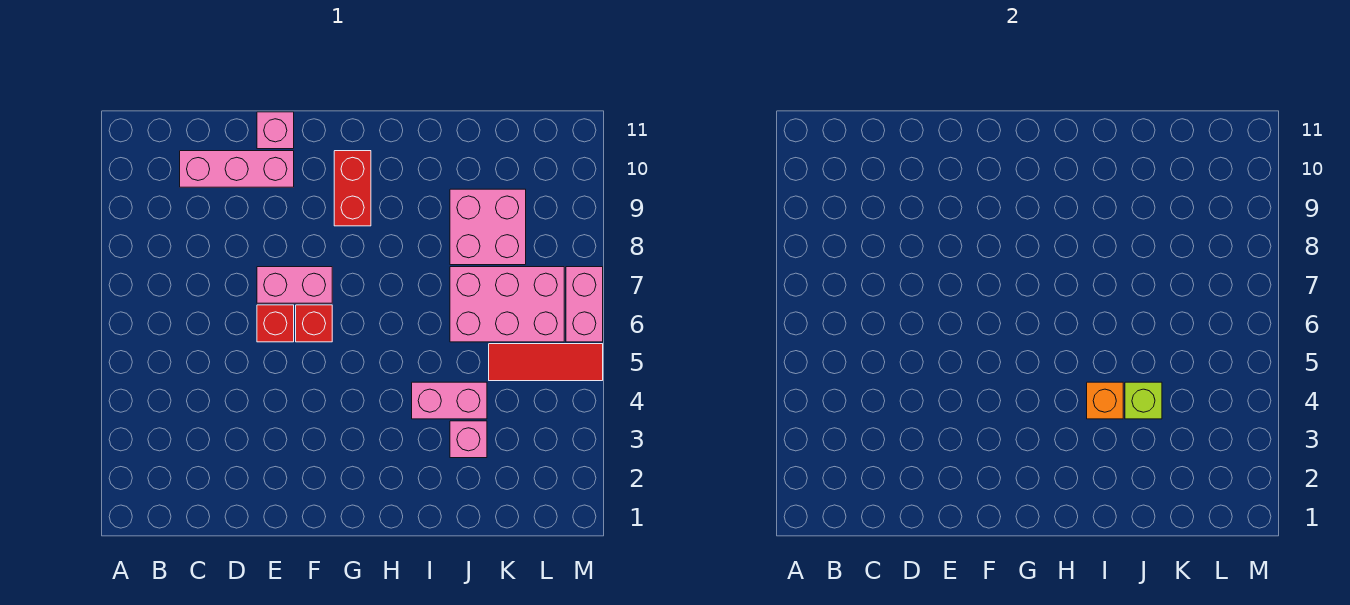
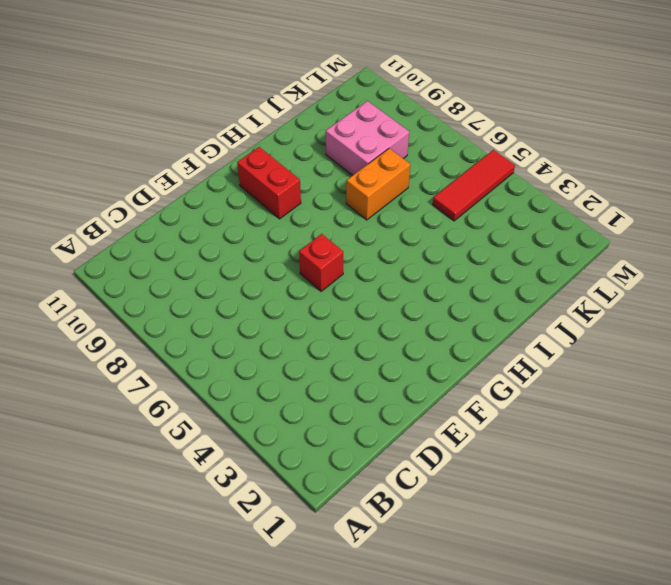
orange 1x2 brick [346,148,410,220] -> pink 2x3 brick [450,267,564,342]
none -> pink 1x3 brick [180,151,294,187]
none -> red 1x1 brick [257,305,294,342]
none -> pink 1x2 brick [257,267,332,303]

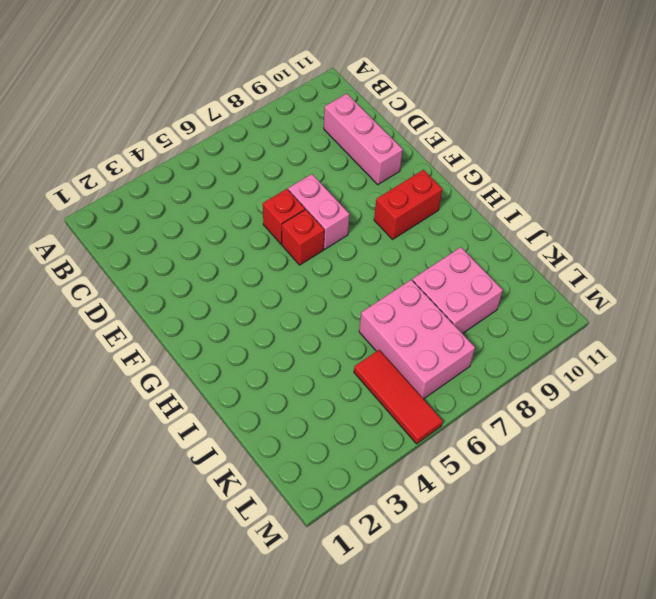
none -> pink 1x1 brick [257,112,294,149]
none -> pink 1x2 brick [412,382,487,419]
none -> pink 1x1 brick [450,421,487,458]

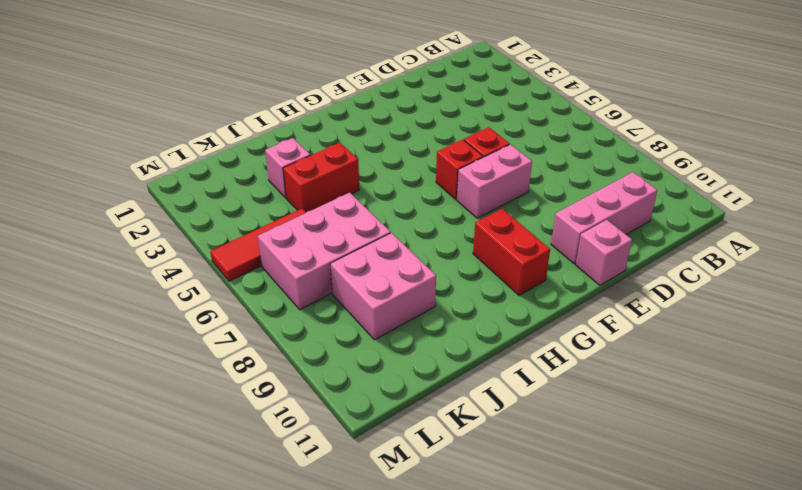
red 1x2 brick [283,143,359,212] -> pink 1x2 brick [412,382,487,419]
none -> pink 1x2 brick [566,267,603,342]
none -> orange 1x1 brick [1087,382,1123,419]
none -> lime 1x1 brick [1125,382,1162,419]

